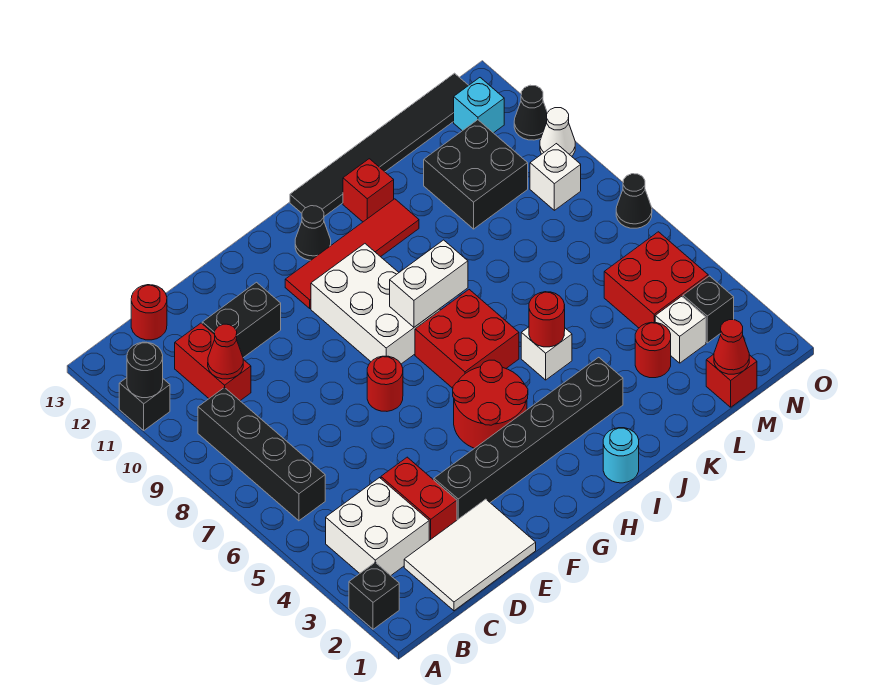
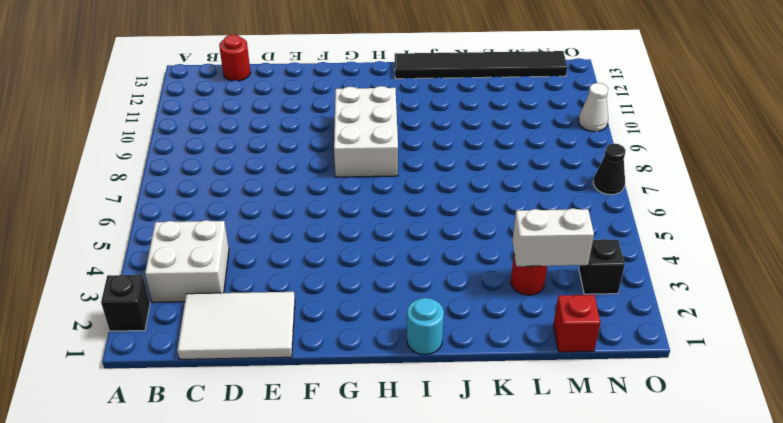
white 1x2 brick [512,208,594,266] -> white 1x2 brick moved to [390,240,468,327]
none -> black 1x1 brick [119,378,170,430]
none -> black 1x4 brick [198,387,325,521]
none -> red 1x2 brick [175,323,251,401]
none -> red 1x2 brick [381,457,457,540]

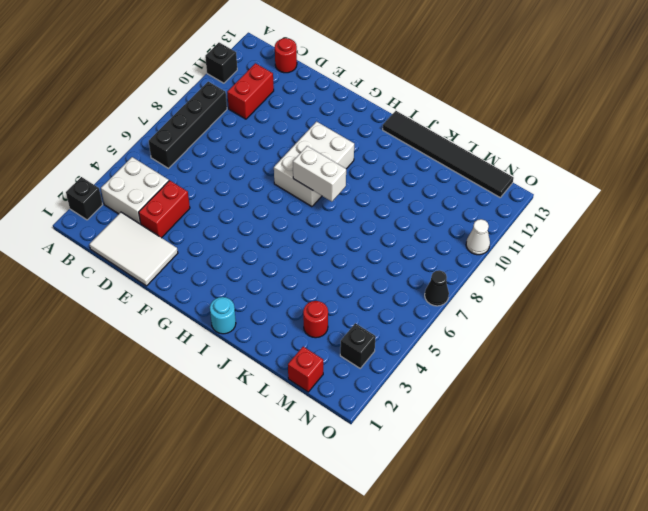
none -> black 1x2 brick [202,282,281,358]
none -> black 1x6 brick [434,357,623,520]
none -> red 1x1 round brick [367,356,403,411]
none -> red 2x2 round brick [453,360,528,448]

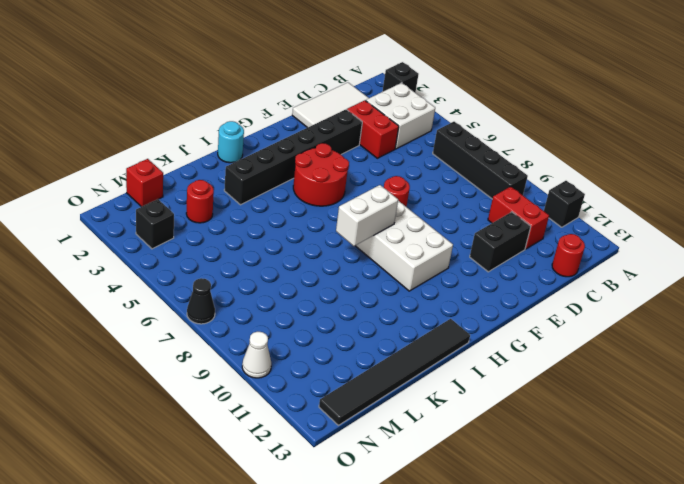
none -> red 1x4 tile [285,199,419,308]
none -> red 2x2 brick [415,290,519,388]
none -> black 1x1 cone [295,206,331,260]
none -> white 1x1 brick [521,327,572,380]

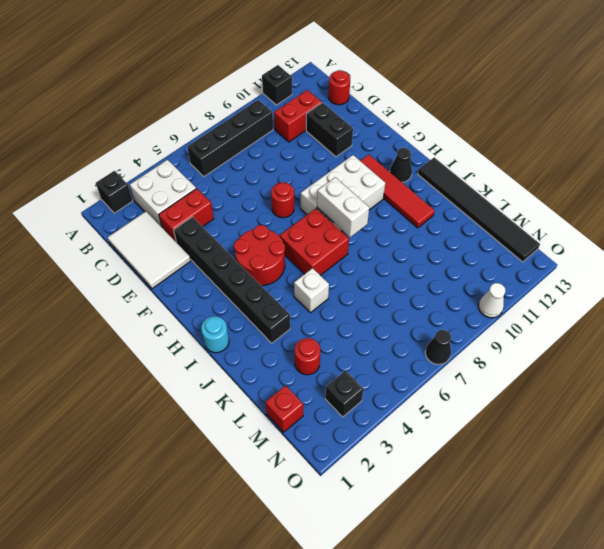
none -> red 1x1 brick [343,159,394,222]
none -> black 2x2 brick [424,120,528,229]
none -> white 1x1 brick [655,296,706,363]
none -> red 2x2 brick [604,232,708,328]

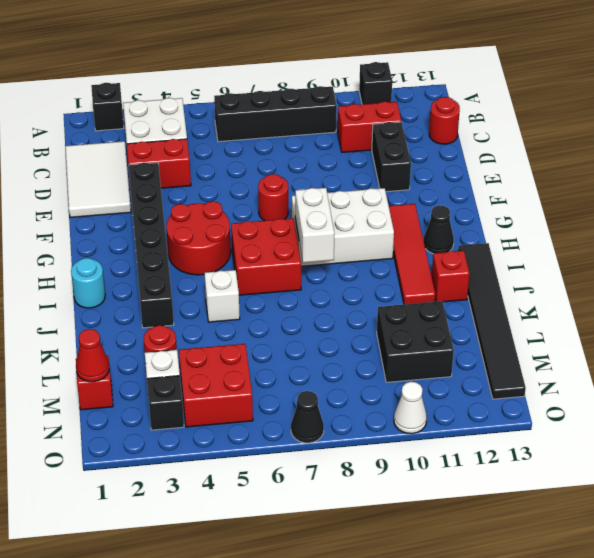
none -> white 1x1 brick [530,144,581,210]
none -> cyan 1x1 brick [454,78,504,133]
none -> black 1x1 cone [514,85,547,140]
none -> black 1x1 round brick [127,342,163,398]

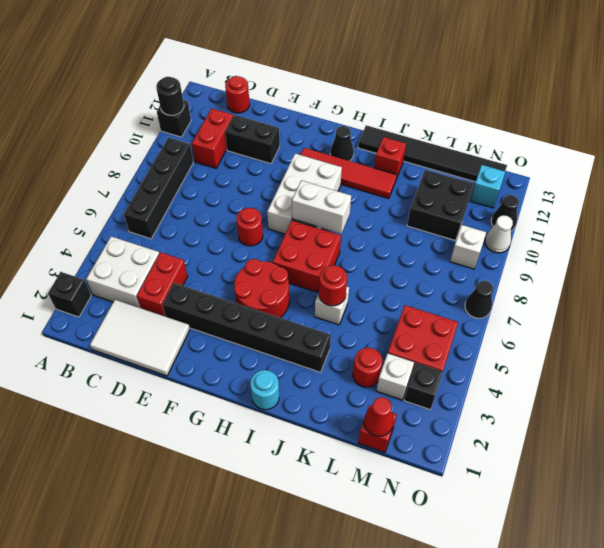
none -> red 1x1 cone [208,324,243,379]

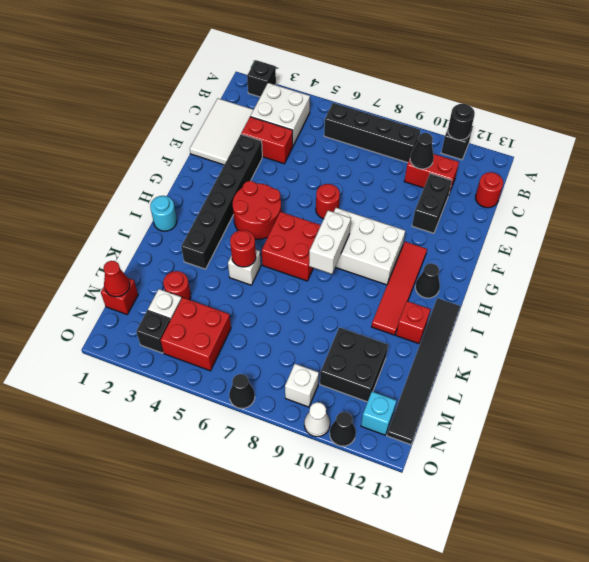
black 1x1 cone [410,133,434,169] -> red 1x1 cone [208,324,243,379]

